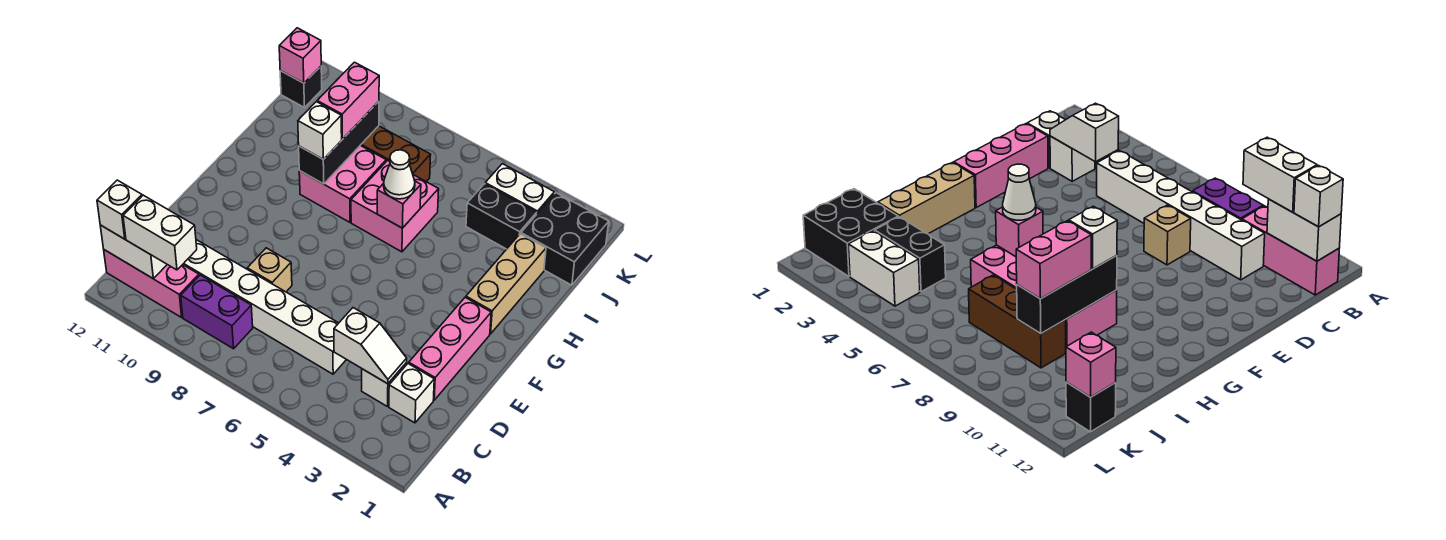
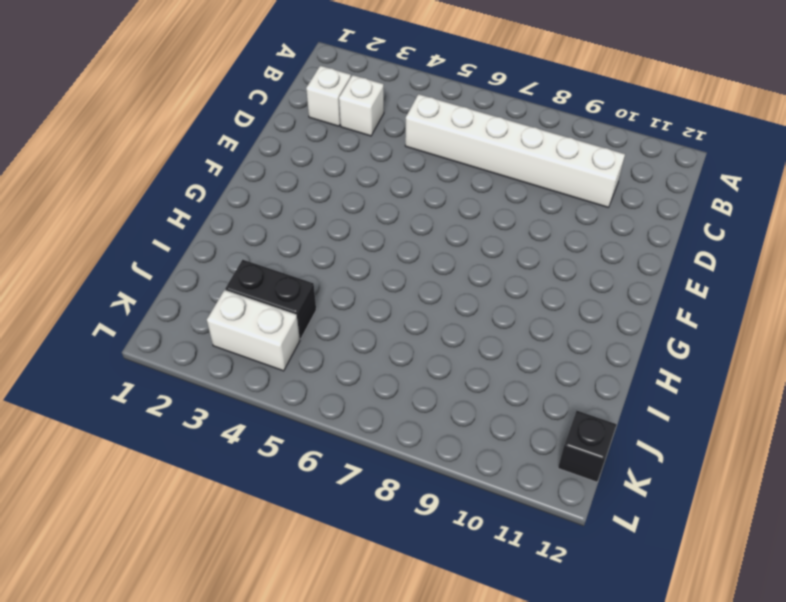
none -> purple 1x2 brick [181,275,253,349]
none -> pink 1x3 brick [104,250,199,317]
none -> pink 1x3 brick [409,297,491,400]

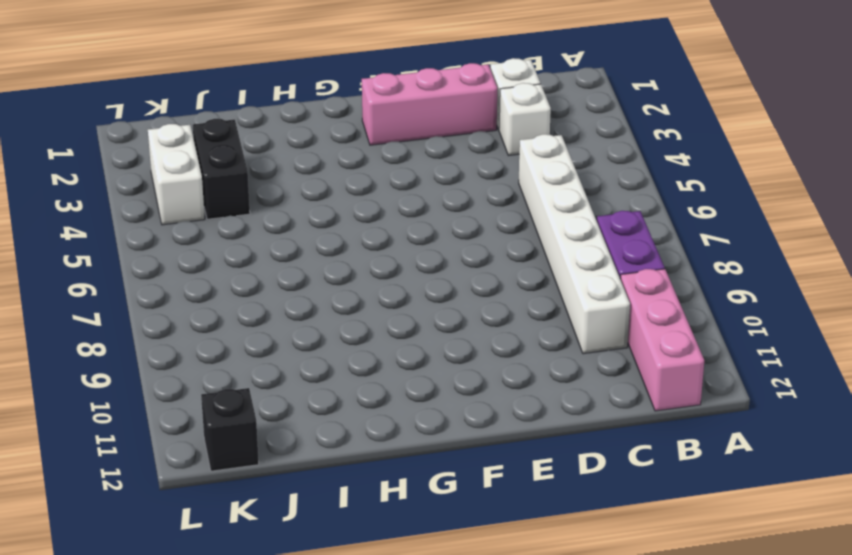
none -> tan 1x1 brick [247,248,292,292]
none -> tan 1x3 brick [466,234,546,334]
none -> pink 2x2 brick [351,161,439,252]

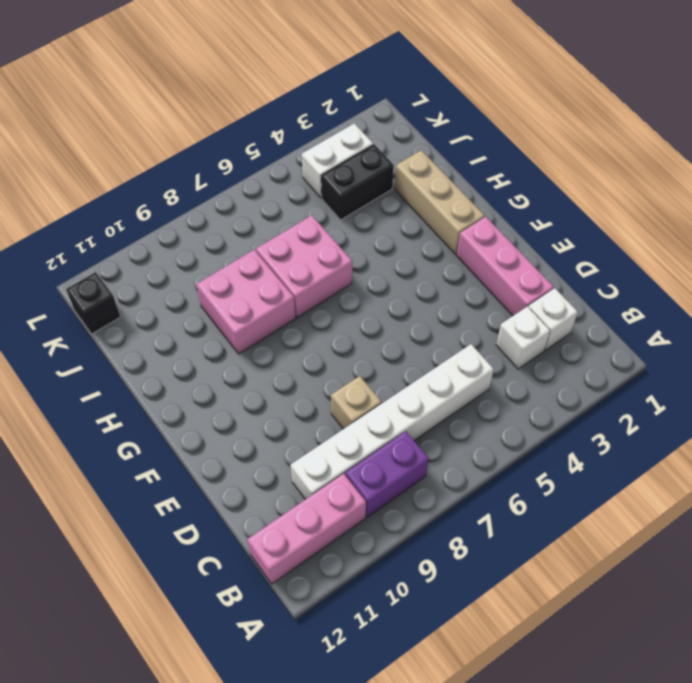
none -> black 2x2 brick [521,193,609,285]
none -> brown 1x3 brick [361,126,431,182]
none -> white 1x2 brick [100,225,167,278]

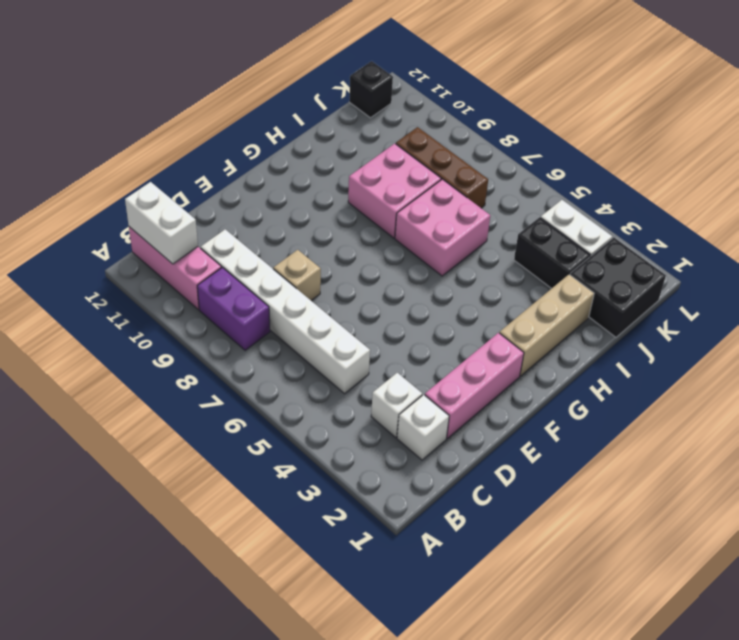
none -> white 1x2 slope [334,308,407,384]
none -> pink 1x1 brick [377,181,421,228]
none -> black 1x3 brick [299,101,379,184]

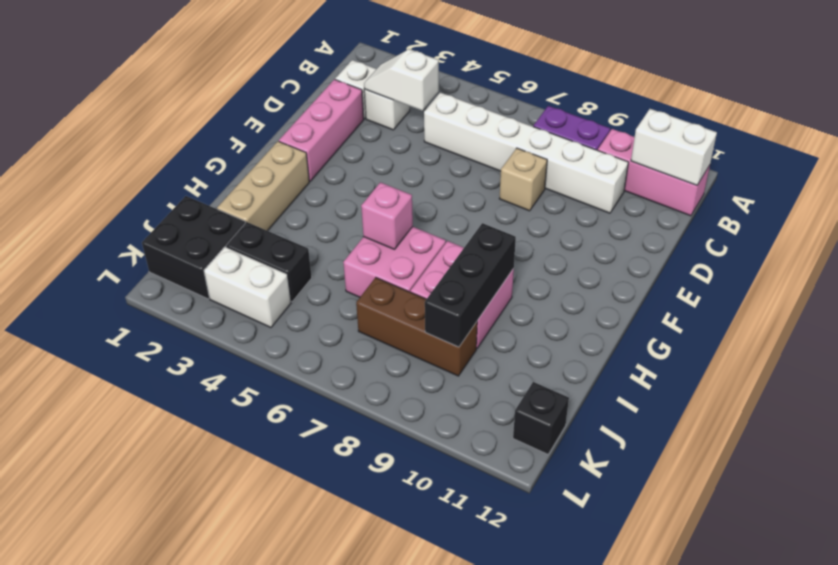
none -> pink 1x1 brick [279,28,321,83]
none -> white 1x2 brick [123,195,197,270]
none -> white 1x1 brick [97,180,142,239]

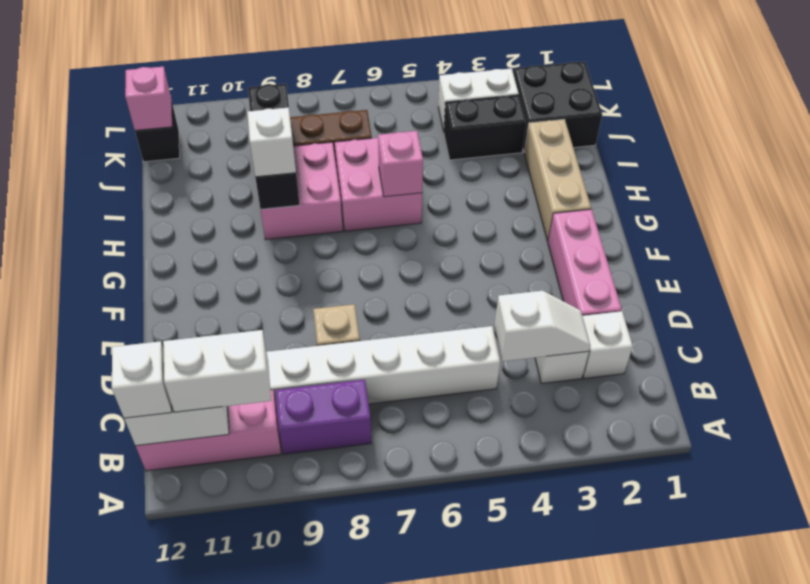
none -> white 1x1 cone [384,150,415,199]
none -> pink 1x2 brick [317,62,379,139]

